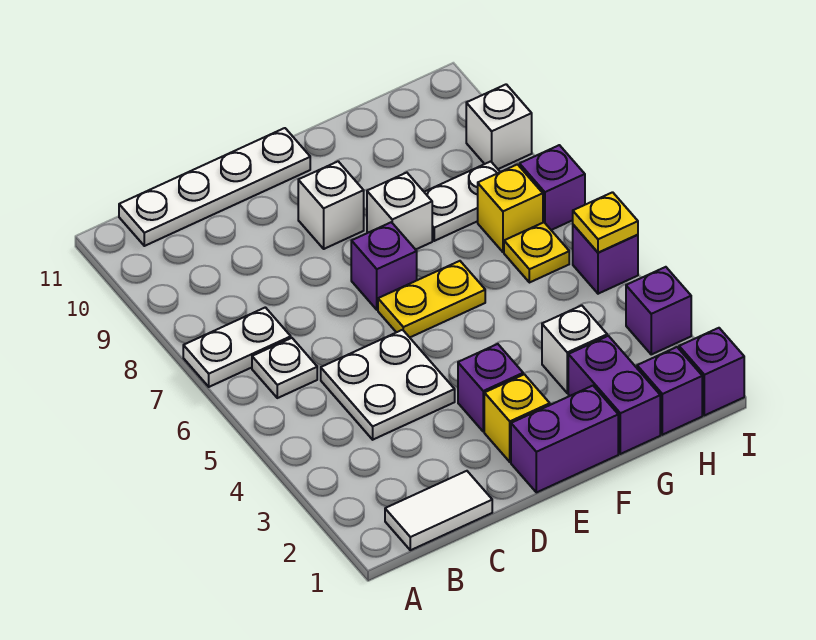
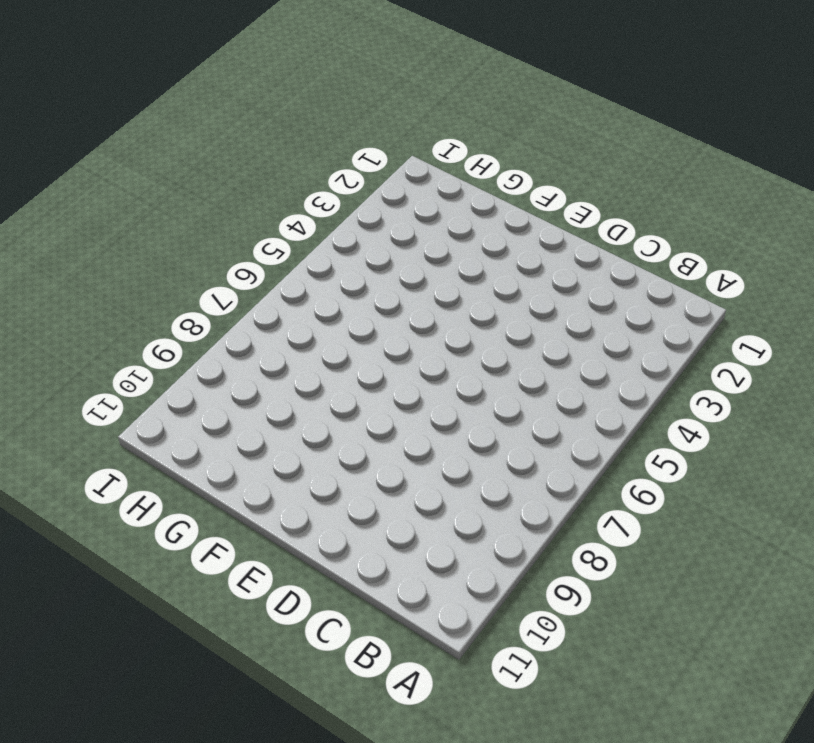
none -> white 1x2 plate [183,307,291,387]
none -> white 1x2 tile [385,471,492,550]
none -> white 1x1 plate [252,338,317,398]

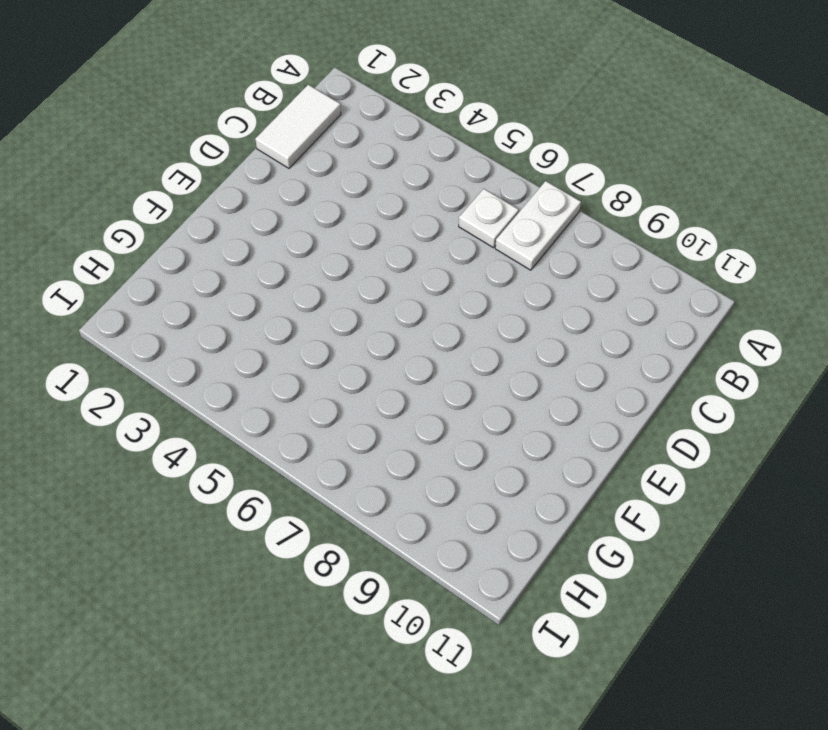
none -> white 1x4 plate [119,128,310,246]
none -> white 2x2 plate [321,330,455,440]
none -> purple 1x2 brick [511,386,618,492]

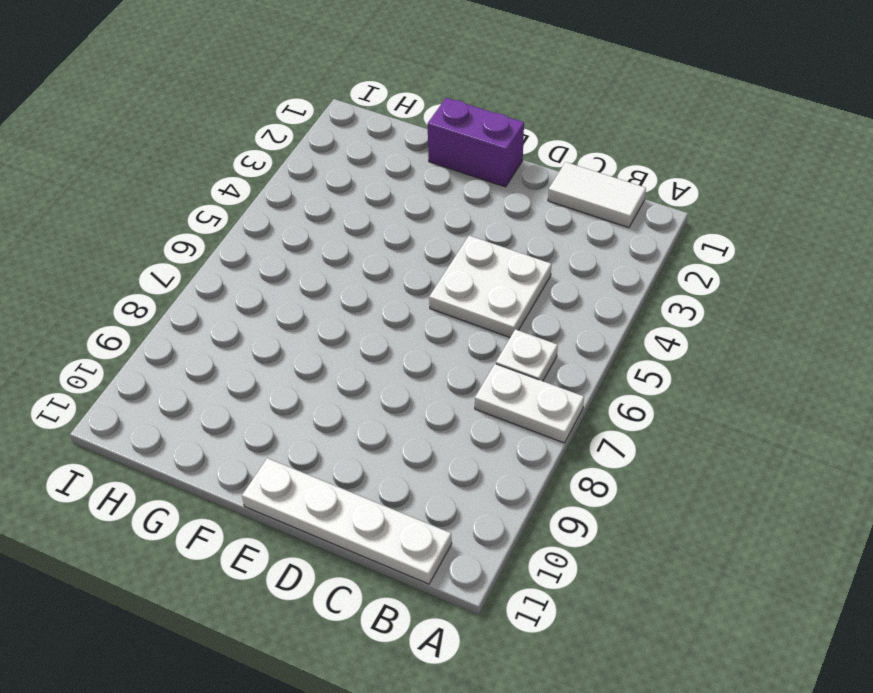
none -> yellow 1x1 brick [484,374,550,462]
none -> purple 1x1 brick [458,344,523,432]
none -> yellow 1x2 plate [378,261,485,337]

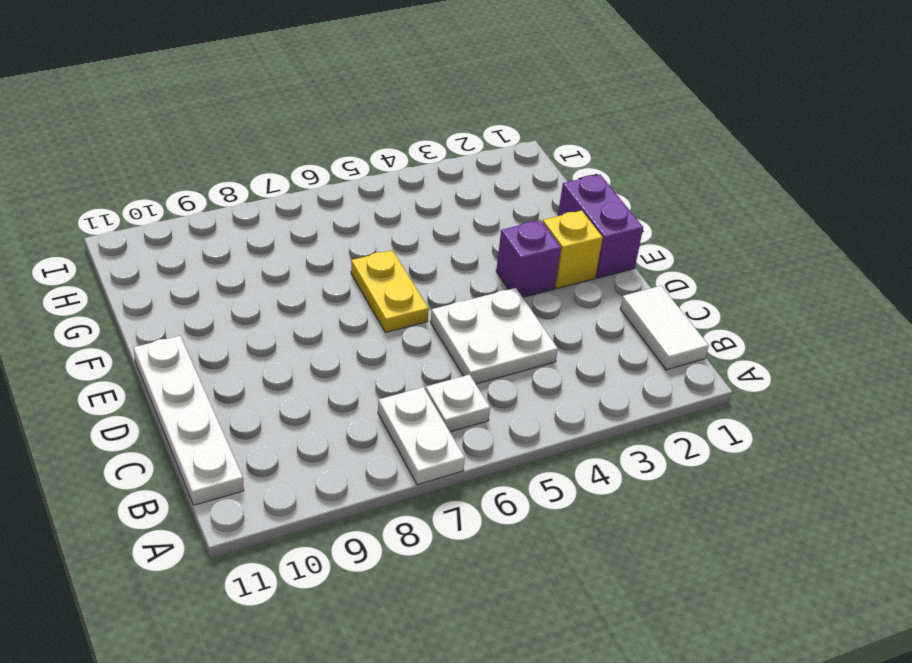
none -> purple 1x1 brick [351,222,417,310]
none -> white 1x1 brick [298,161,364,249]
none -> white 1x1 brick [367,173,432,250]

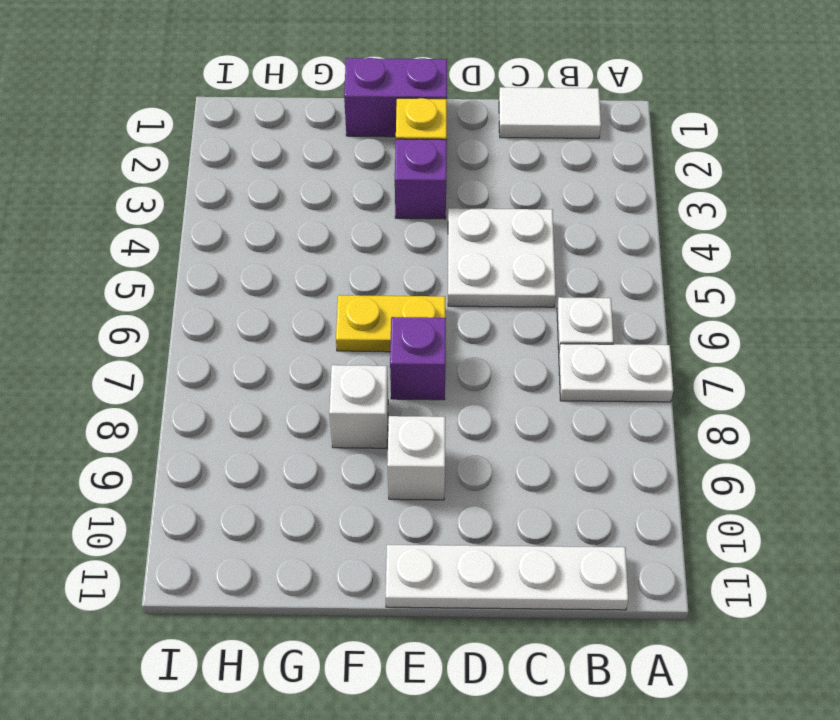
none -> purple 1x2 brick [568,336,660,454]
none -> white 1x1 brick [542,305,607,393]
none -> white 1x2 plate [424,161,500,241]

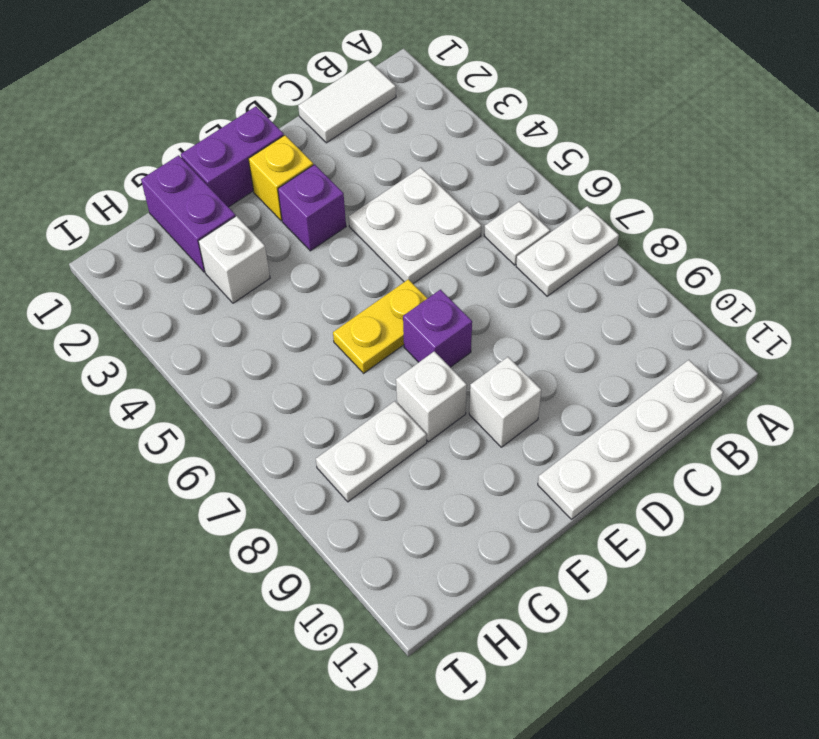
none -> purple 1x1 brick [637,347,702,435]
none -> yellow 1x1 plate [504,222,569,283]
none -> yellow 1x1 brick [478,164,543,252]

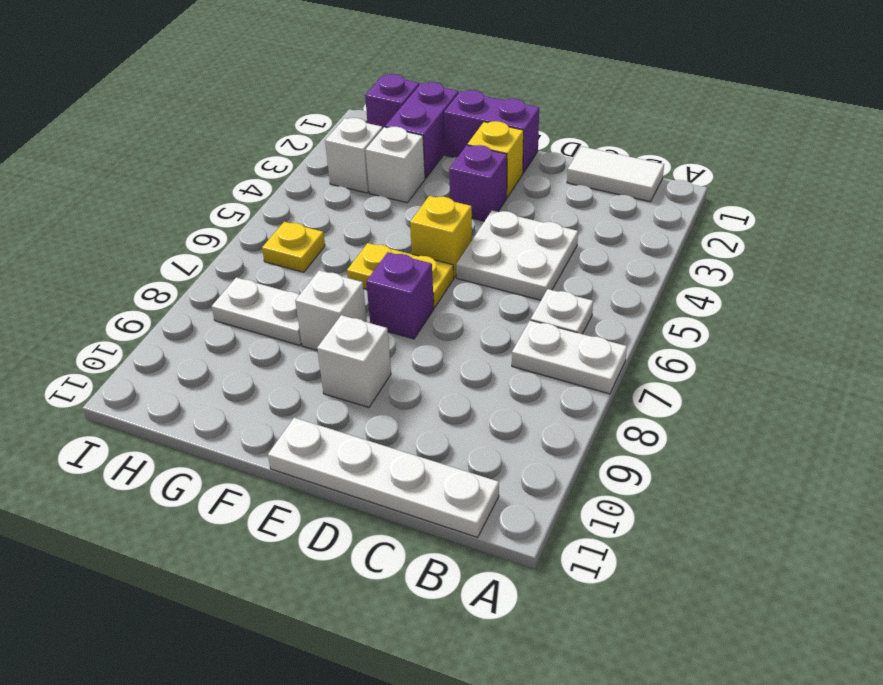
yellow 1x1 brick [410,196,472,278] -> yellow 1x1 brick moved to [478,164,543,252]
white 1x1 brick [325,118,383,193] -> white 1x1 brick moved to [466,84,532,169]
none -> purple 1x1 brick [679,328,744,415]
none -> purple 1x1 brick [626,267,691,354]
none -> purple 1x1 brick [573,225,638,294]

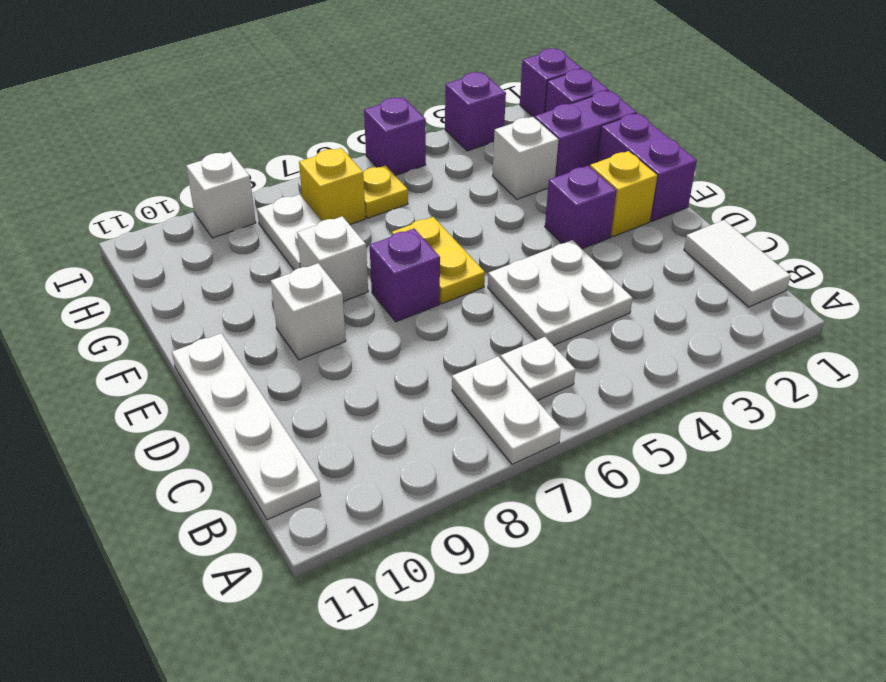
none -> purple 1x1 brick [520,145,585,230]
none -> yellow 1x1 plate [573,192,638,253]

